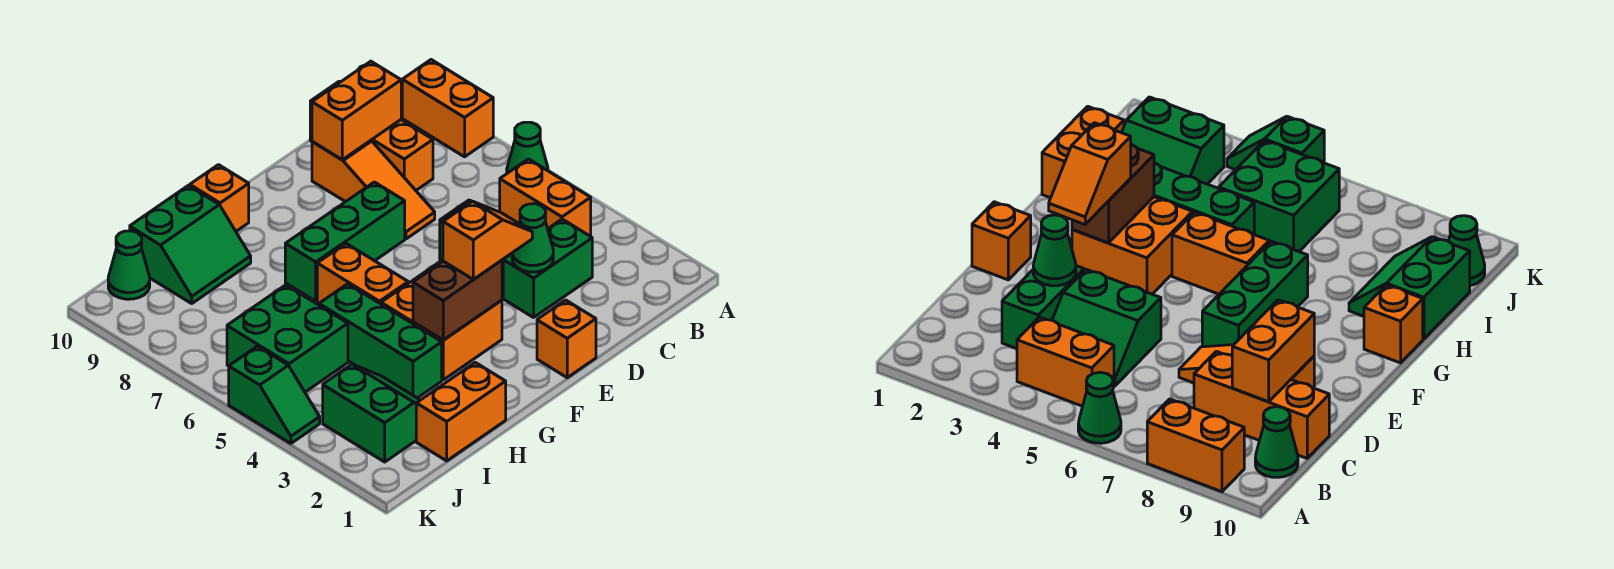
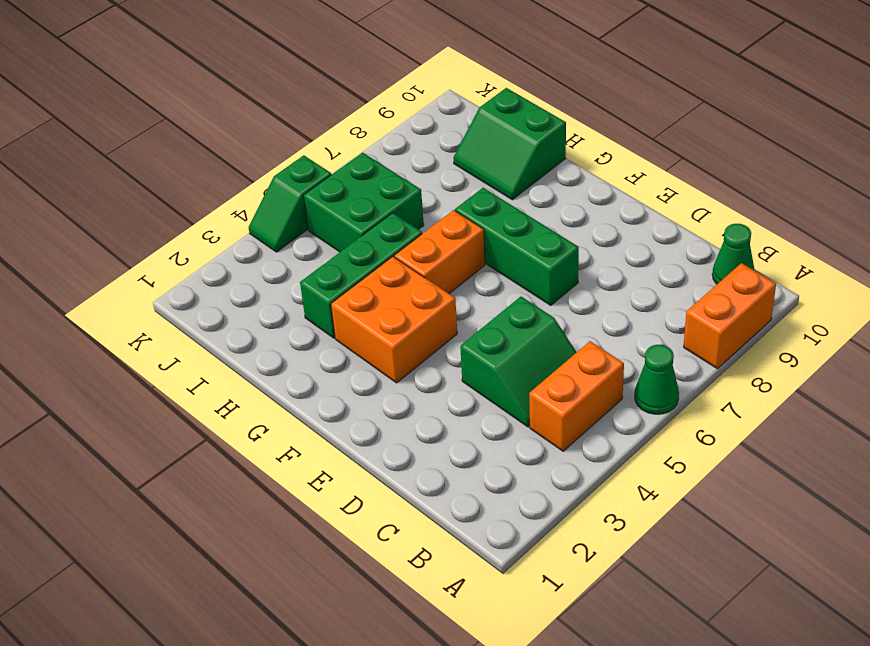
none -> green 1x2 brick [503,219,592,317]
none -> orange 1x3 brick [310,82,433,190]
none -> orange 1x3 slope [312,141,435,239]

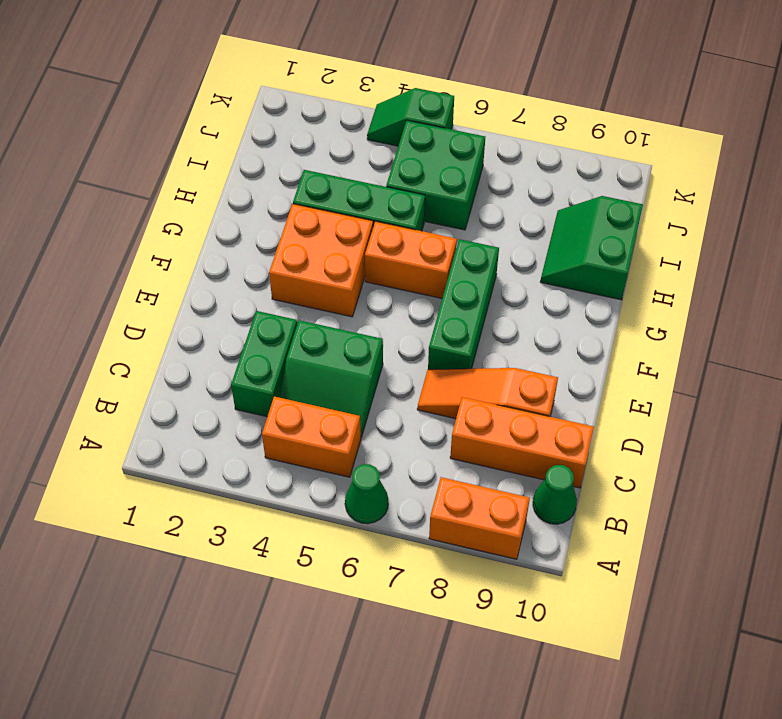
none -> orange 1x1 brick [537,300,596,378]
none -> orange 1x1 brick [190,165,249,231]
none -> orange 1x2 brick [416,362,506,461]

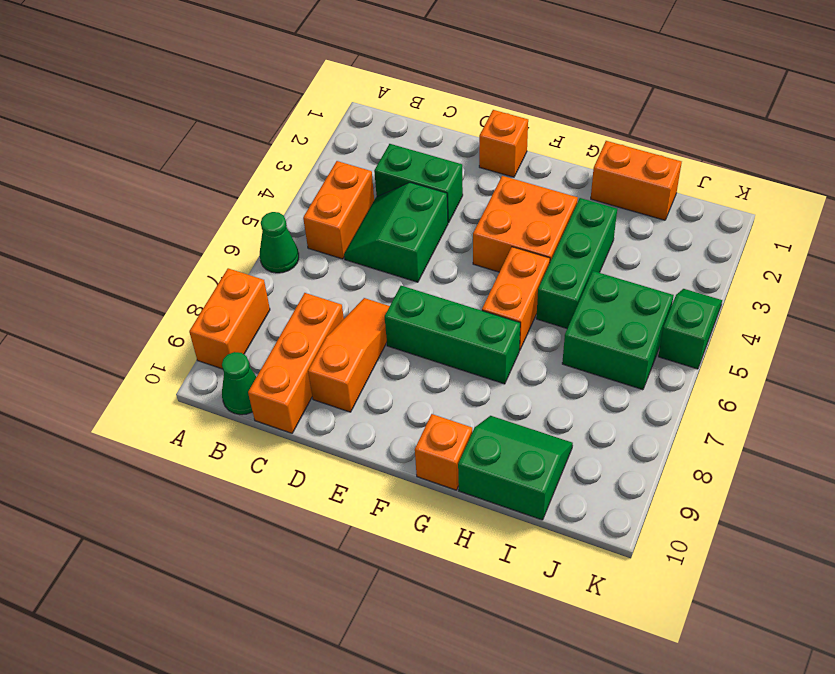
none -> green 2x2 slope [323,364,420,462]
none -> green 1x1 cone [108,231,150,299]
none -> orange 1x2 brick [312,61,401,160]

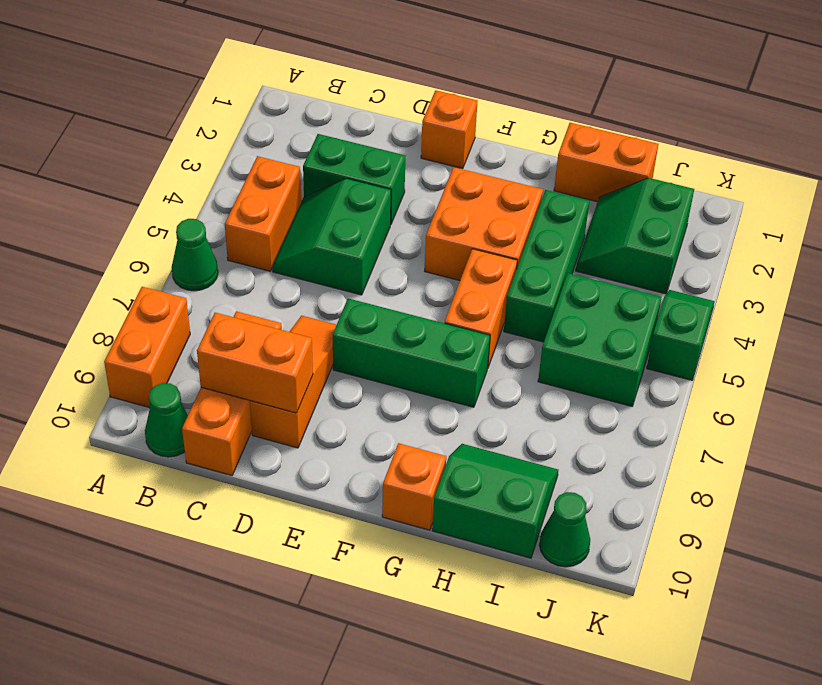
none -> green 1x1 cone [512,204,553,272]
none -> brown 1x2 brick [413,260,502,340]
none -> orange 1x2 slope [443,201,532,280]

